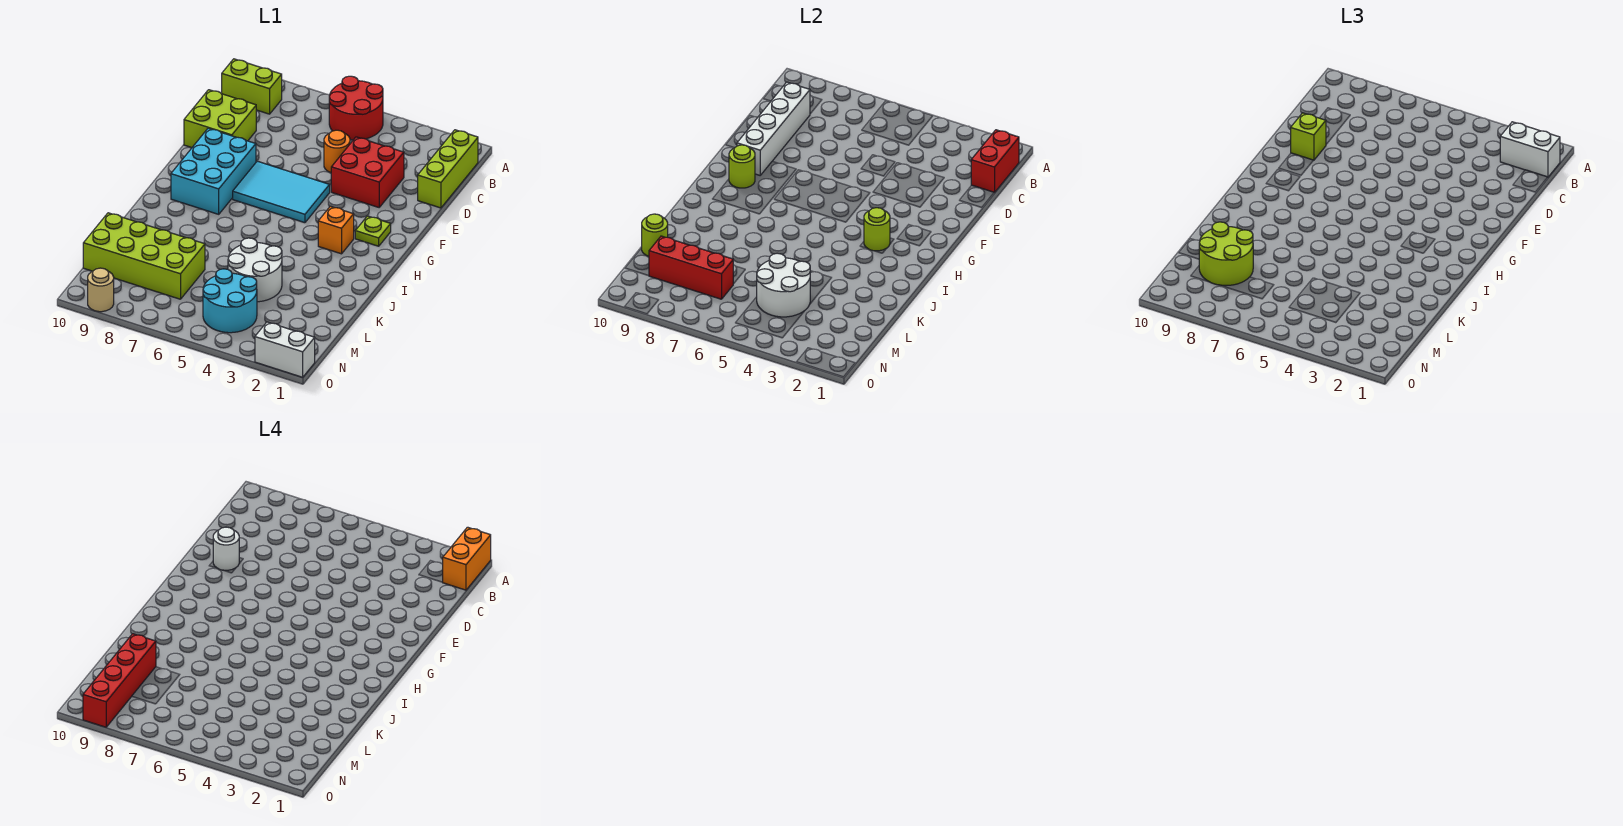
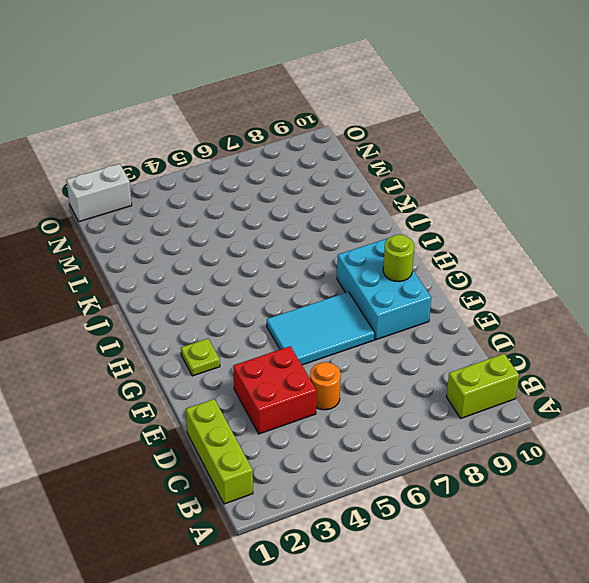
none -> red 2x2 round brick [329,76,383,140]
none -> lime 2x2 brick [184,90,256,148]
none -> orange 1x1 brick [318,206,354,254]

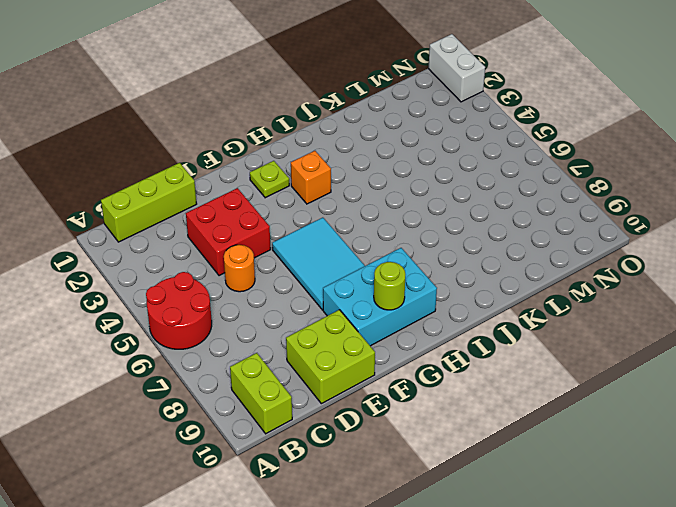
none -> white 2x2 round brick [228,238,282,302]
none -> lime 2x4 brick [83,213,205,299]
none -> cyan 2x2 round brick [203,269,257,333]

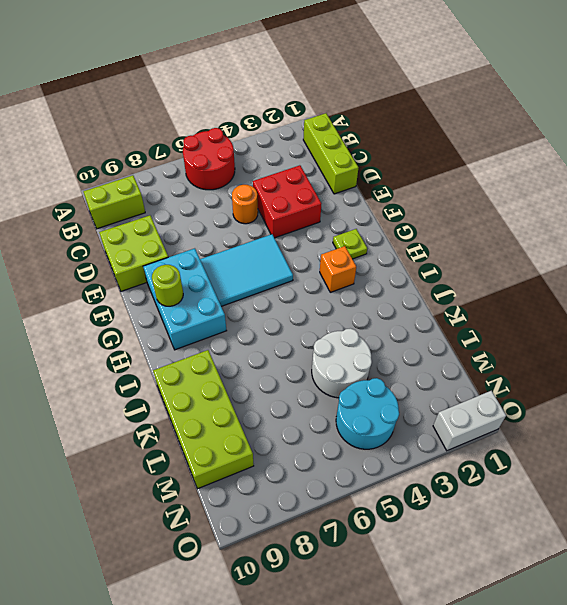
lime 2x4 brick [153,350,254,489] -> lime 2x4 brick turned to [83,213,205,299]
none -> tan 1x1 round brick [88,268,114,312]
none -> red 1x2 brick [971,130,1019,192]
none -> white 1x4 brick [737,82,810,175]

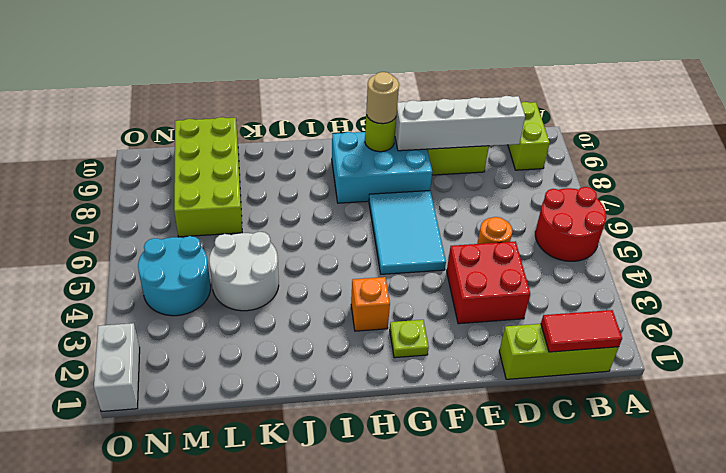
red 1x2 tile [541,310,622,352] -> red 1x2 brick [971,130,1019,192]
tan 1x1 round brick [366,72,399,124] -> tan 1x1 round brick moved to [88,268,114,312]
none -> lime 1x1 round brick [864,208,890,251]
none -> white 2x2 round brick [757,253,810,317]
none -> lime 1x1 round brick [642,214,668,256]

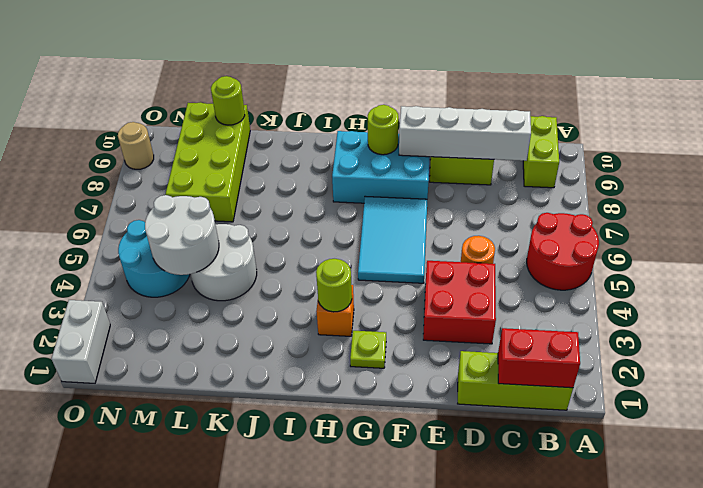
none -> red 1x3 brick [649,236,733,299]
none -> white 1x2 brick [1500,122,1560,177]
none -> lime 1x1 brick [1291,113,1326,160]

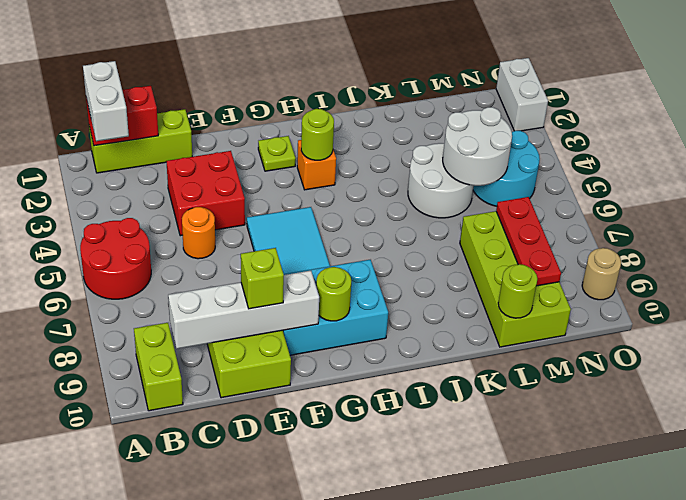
red 1x3 plate [496,197,561,286] -> red 1x3 brick [649,236,733,299]
none -> lime 2x2 round brick [1199,222,1253,285]
none -> orange 1x2 brick [443,527,491,590]
none -> white 1x1 round brick [213,527,239,571]

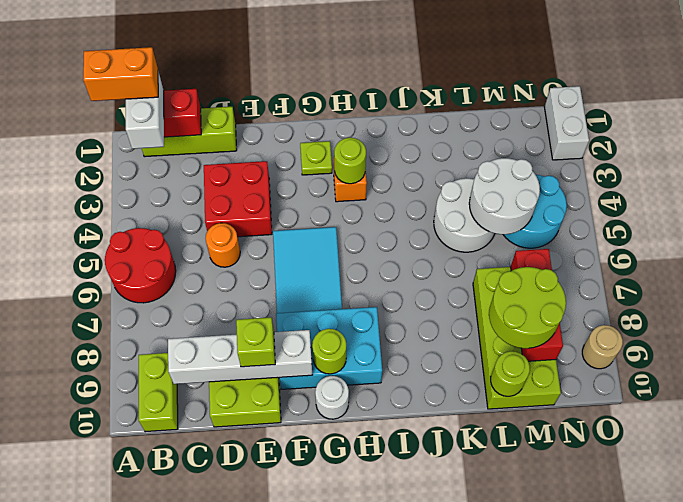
white 1x1 round brick [315,376,349,419] -> white 1x1 round brick moved to [213,527,239,571]
none -> red 1x4 brick [83,634,156,727]

